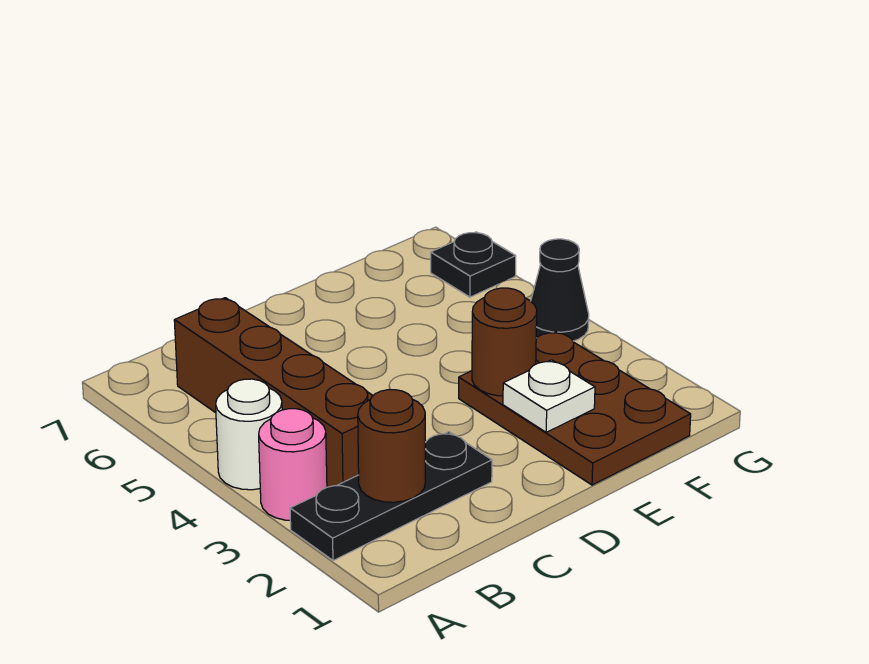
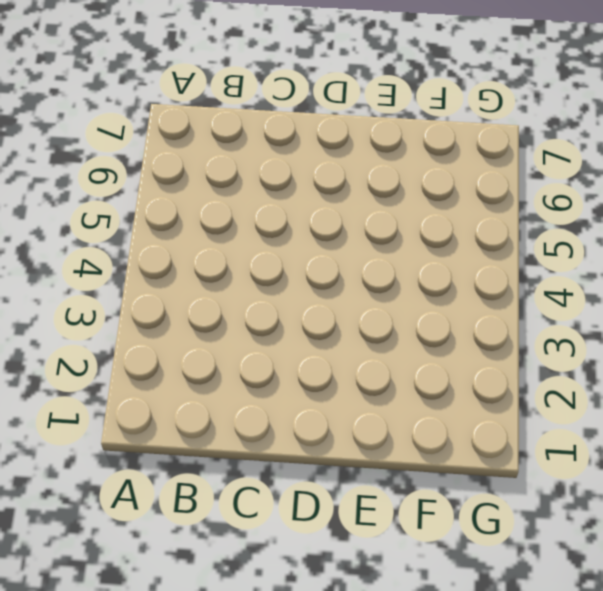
none -> black 1x3 plate [290,432,492,560]
none -> pink 1x1 round brick [259,409,327,520]

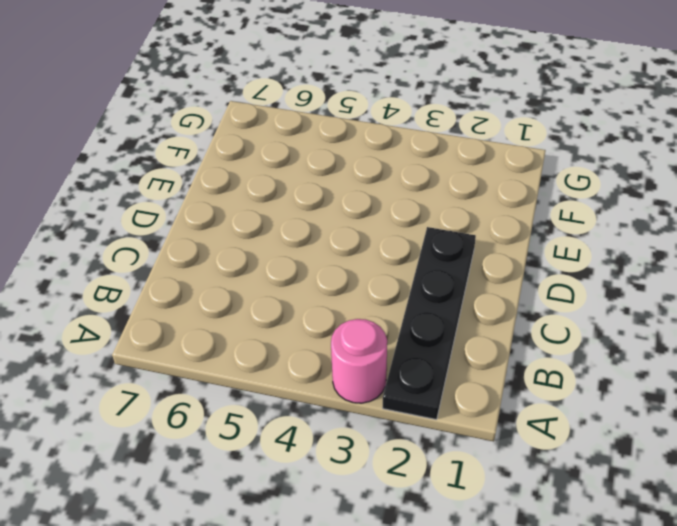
black 1x4 plate [383,227,476,419] -> black 1x3 plate [290,432,492,560]
none -> white 1x1 round brick [216,379,282,490]
none -> brown 1x4 brick [174,298,373,487]

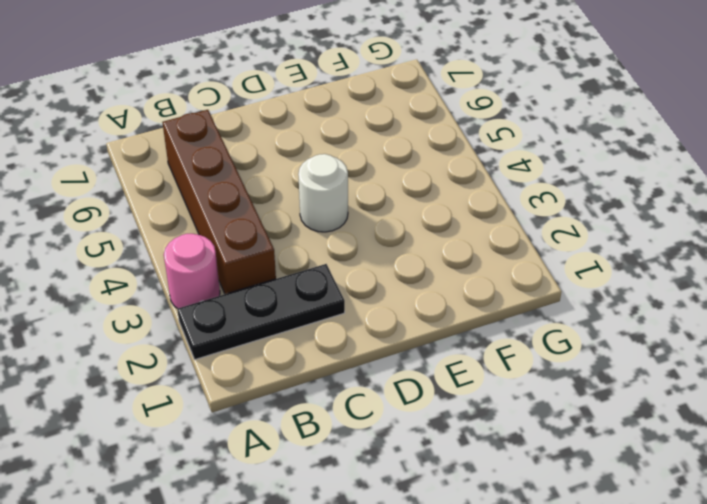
white 1x1 round brick [298,154,348,232] -> white 1x1 round brick moved to [216,379,282,490]
none -> brown 2x3 plate [459,331,691,485]
none -> black 1x1 cone [531,239,589,341]

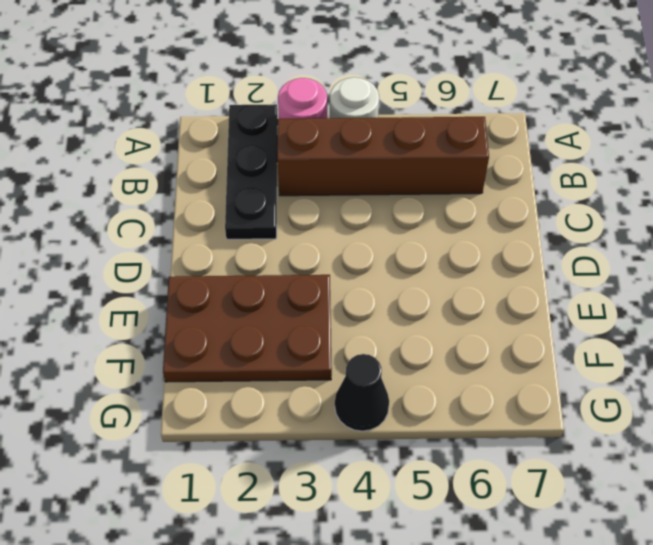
none -> black 1x1 plate [431,232,516,297]
none -> brown 1x1 round brick [358,390,425,502]

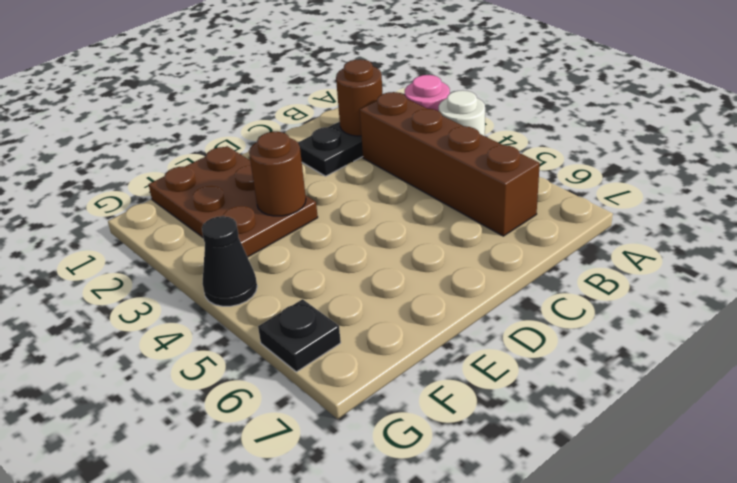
none -> white 1x1 plate [503,360,595,432]

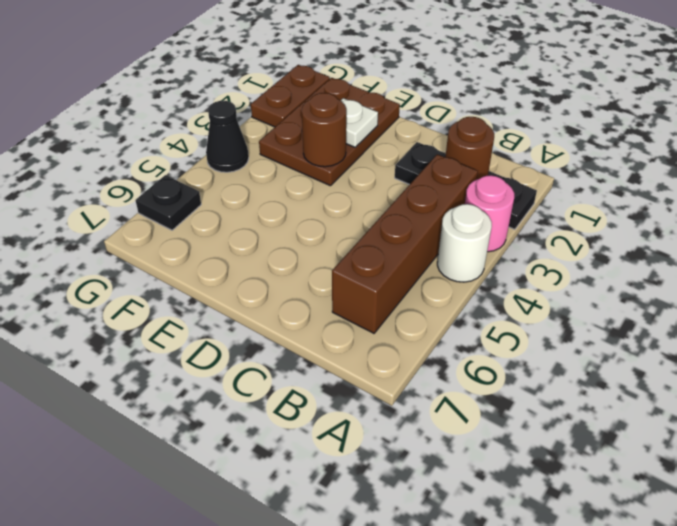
brown 1x2 plate [251,65,330,127] -> none

